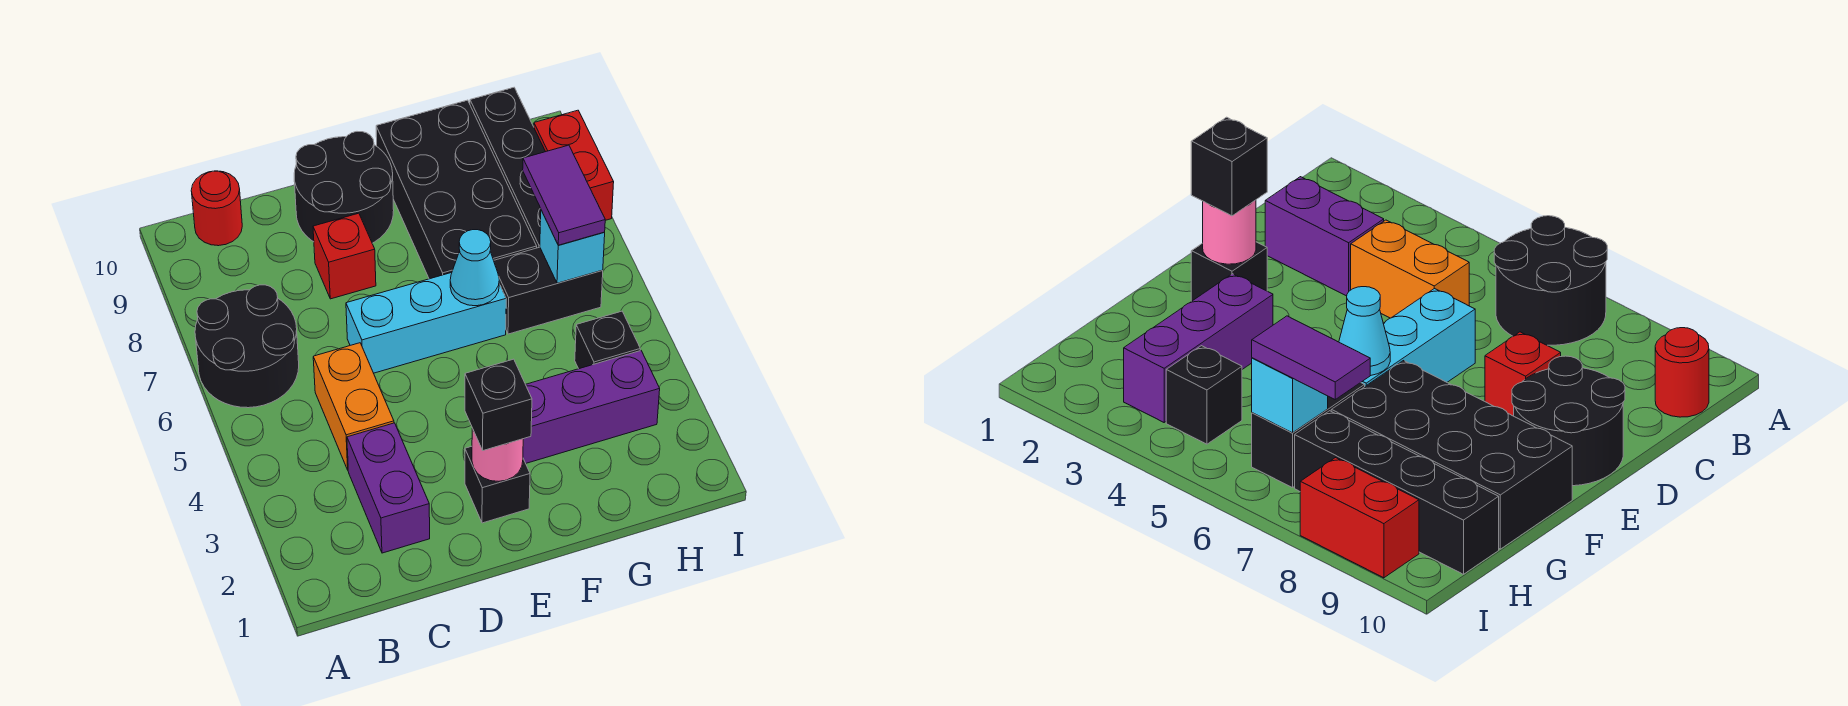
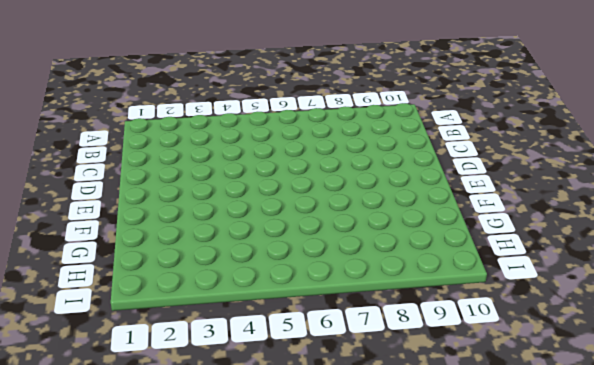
none -> black 2x2 round brick [195,285,299,408]
none -> red 1x1 round brick [191,171,242,246]
none -> purple 1x2 brick [347,423,430,553]

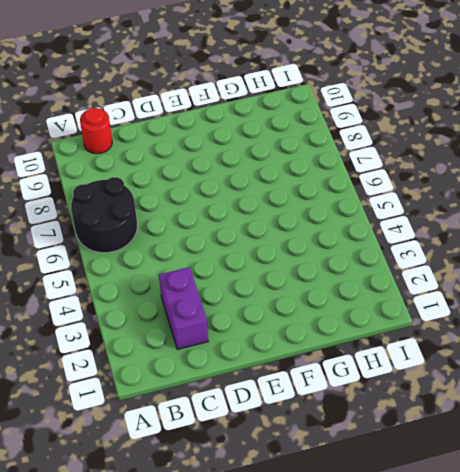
none -> orange 1x2 brick [313,343,394,470]
none -> cyan 1x3 brick [346,273,506,373]
none -> red 1x1 brick [313,213,376,299]

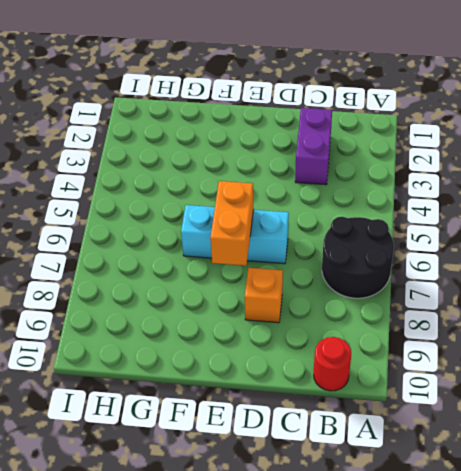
orange 1x1 brick [245,268,283,323] -> red 1x1 brick [313,213,376,299]
orange 1x2 brick [210,181,254,266] -> orange 1x2 brick moved to [313,343,394,470]
none -> black 2x2 round brick [294,132,394,243]
none -> black 1x1 brick [465,446,530,523]
none -> purple 1x3 brick [523,351,660,463]

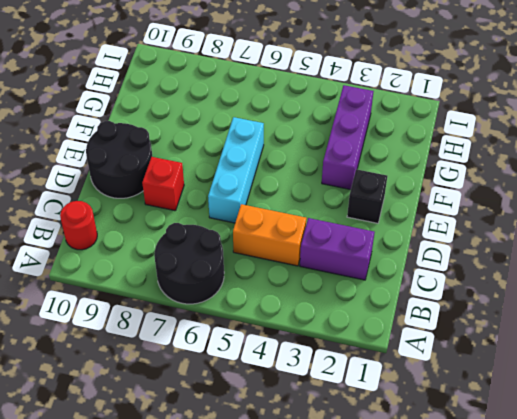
none -> black 2x4 brick [376,100,537,279]
none -> black 1x2 brick [494,247,603,334]
none -> black 1x1 brick [575,311,640,369]

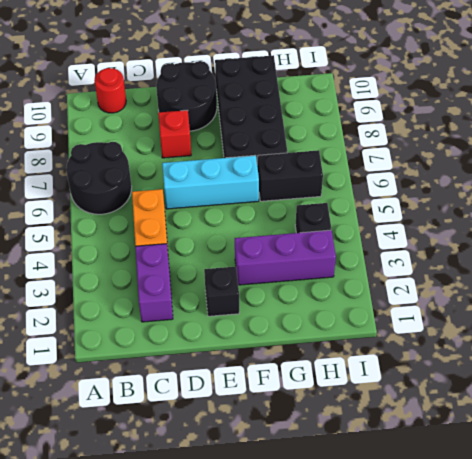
none -> black 1x4 brick [470,88,545,248]
none -> red 1x2 brick [534,110,614,220]
none -> pink 1x1 round brick [472,428,523,481]

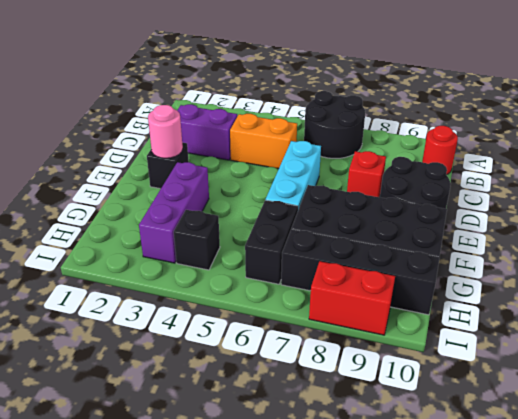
none -> cyan 1x1 cone [450,230,499,306]
none -> cyan 1x1 brick [540,210,605,283]
none -> black 1x1 brick [465,359,532,450]

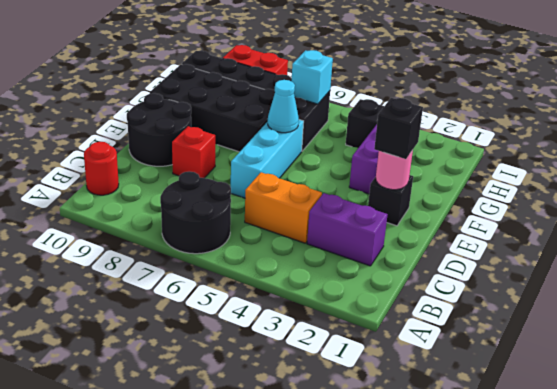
none -> purple 1x2 tile [523,145,605,245]

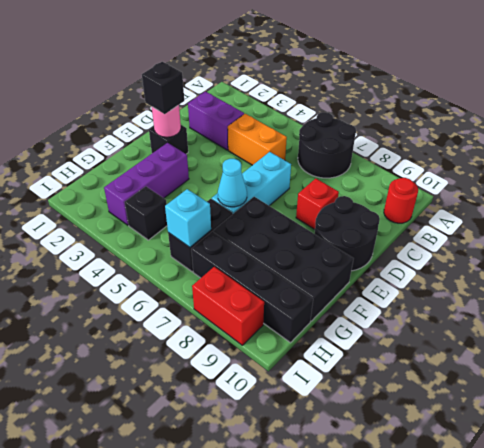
none -> purple 1x2 tile [523,145,605,245]

